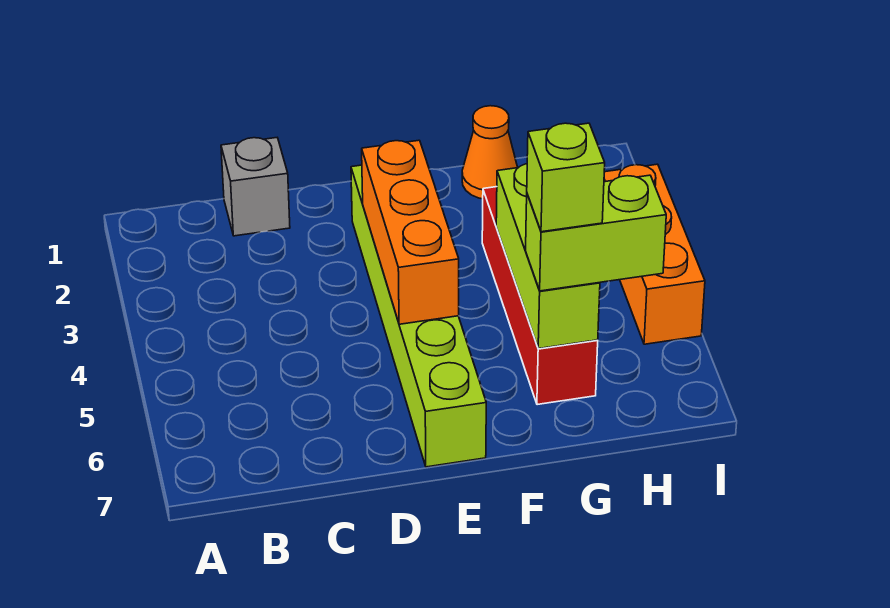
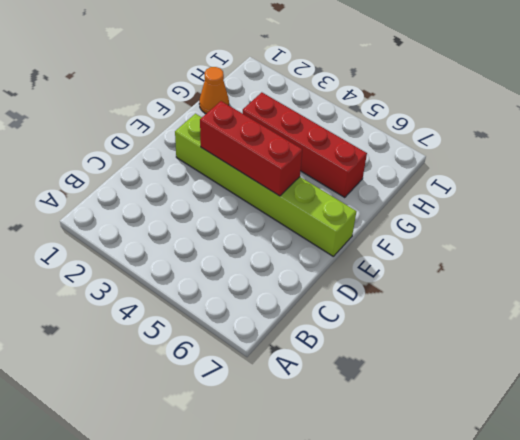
red 1x3 brick [200,101,302,196] -> orange 1x3 brick [362,140,459,324]
none -> grey 1x1 brick [221,138,290,236]
none -> orange 1x3 brick [604,164,705,344]

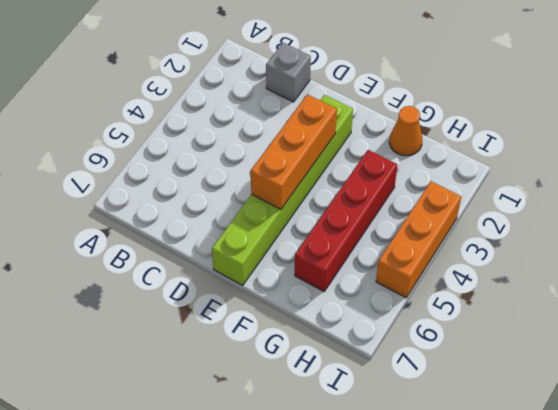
none -> lime 1x3 brick [496,164,600,349]
none -> lime 1x2 brick [526,175,666,291]

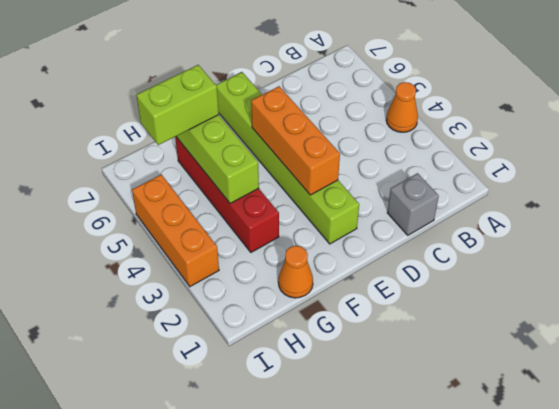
orange 1x1 cone [386,82,418,132] -> none
none -> lime 1x1 brick [527,123,605,232]

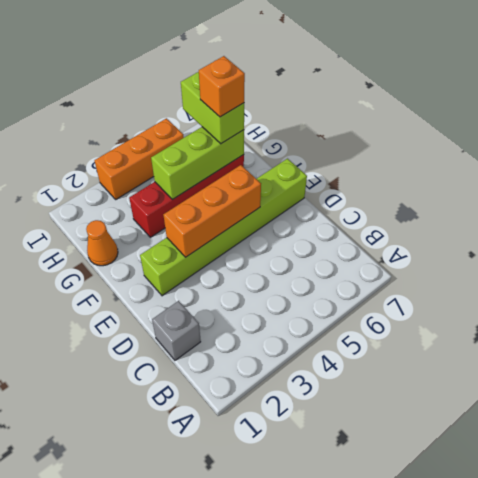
orange 1x1 brick [199,56,245,117] -> lime 1x1 brick [527,123,605,232]

